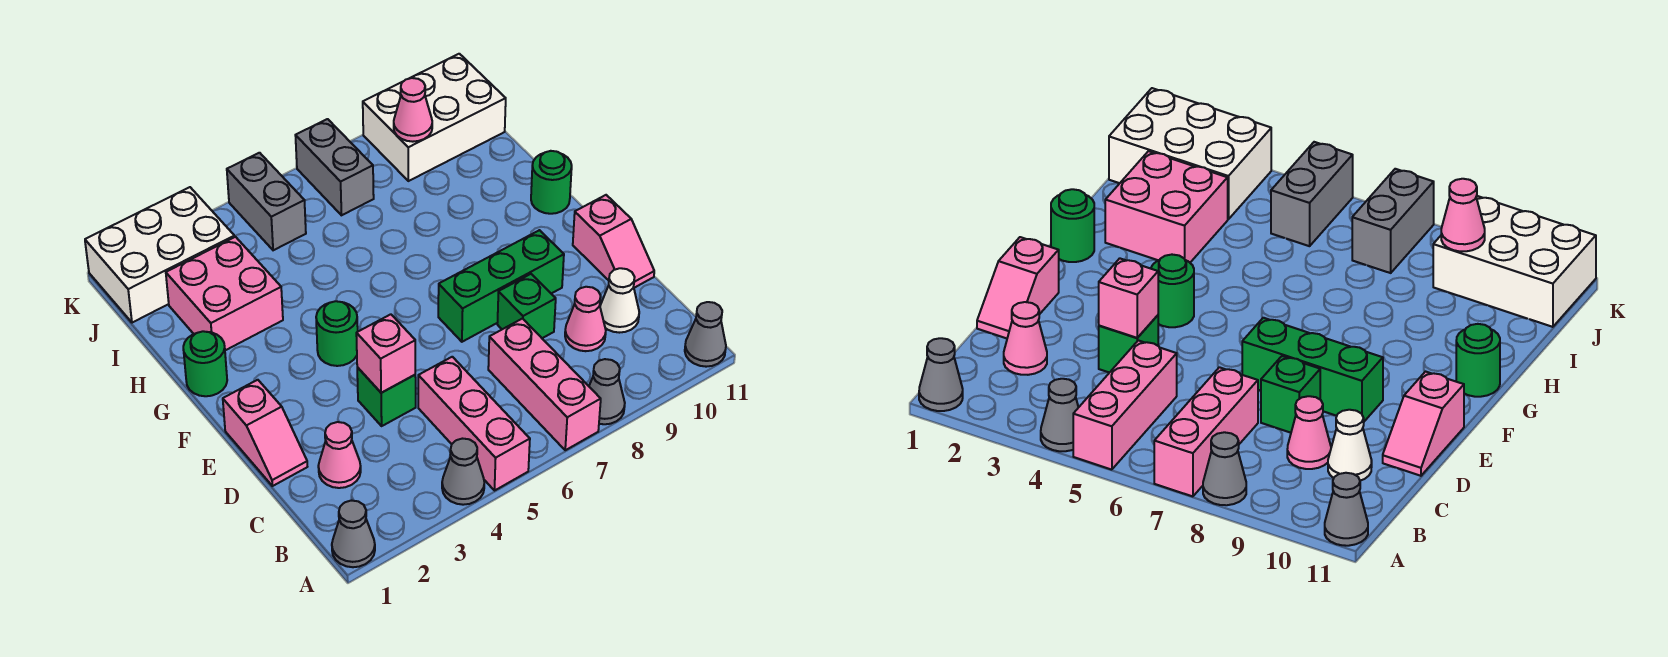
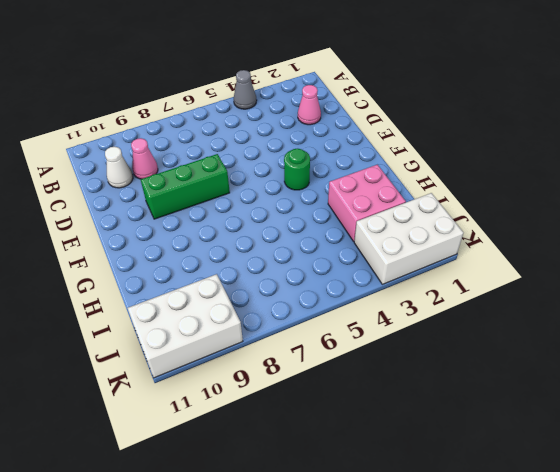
none -> grey 1x1 cone [332,500,375,567]
none -> pink 1x3 brick [418,357,530,490]
none -> pink 1x3 brick [488,319,601,450]

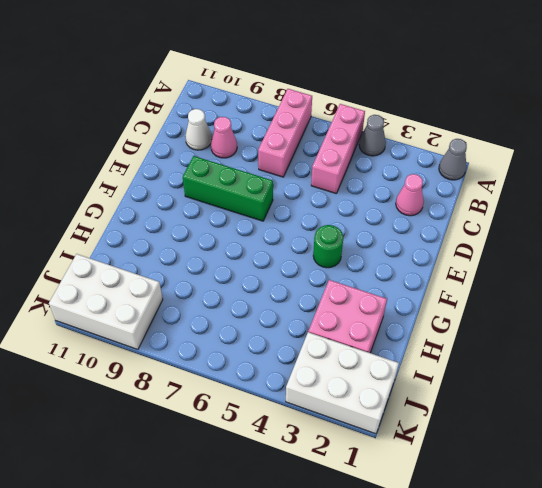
none -> grey 1x1 cone [589,359,625,424]
none -> grey 1x1 cone [685,302,726,367]
none -> pink 1x2 slope [223,380,307,486]

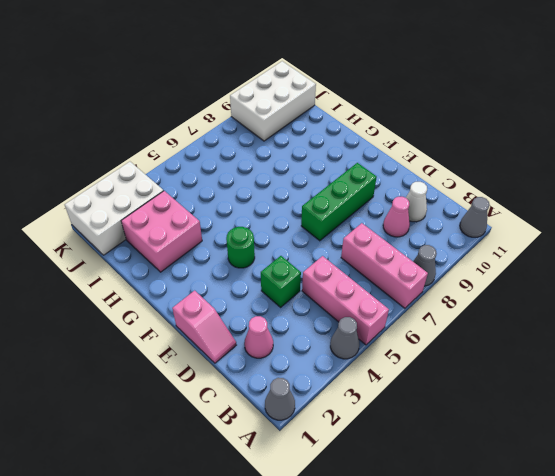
none -> green 1x1 brick [497,274,556,338]
none -> pink 1x2 slope [573,195,654,288]
none -> green 1x1 round brick [183,331,227,396]

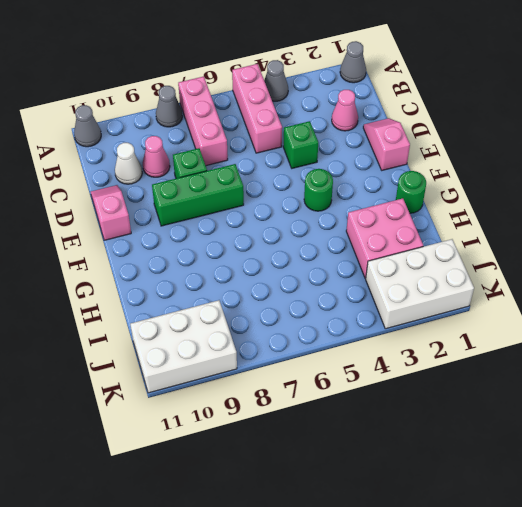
none -> green 1x1 round brick [531,151,572,214]
none -> grey 1x2 brick [227,153,306,250]
none -> grey 1x2 brick [295,119,374,215]

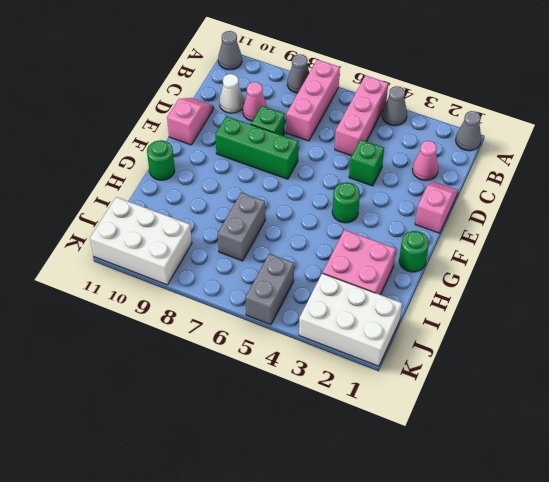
grey 1x2 brick [218,193,265,261] -> grey 1x2 brick moved to [295,119,374,215]
none -> pink 1x1 brick [356,314,415,393]
none -> pink 1x1 cone [394,78,432,142]

